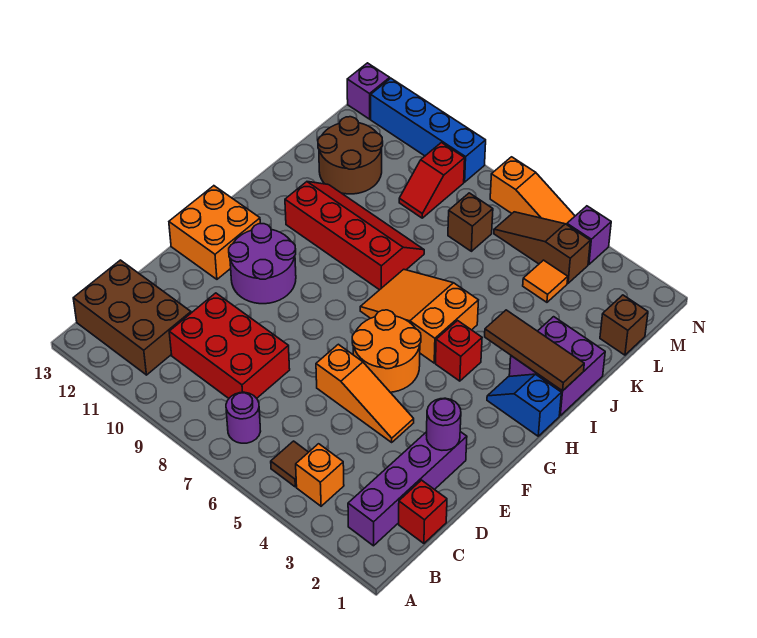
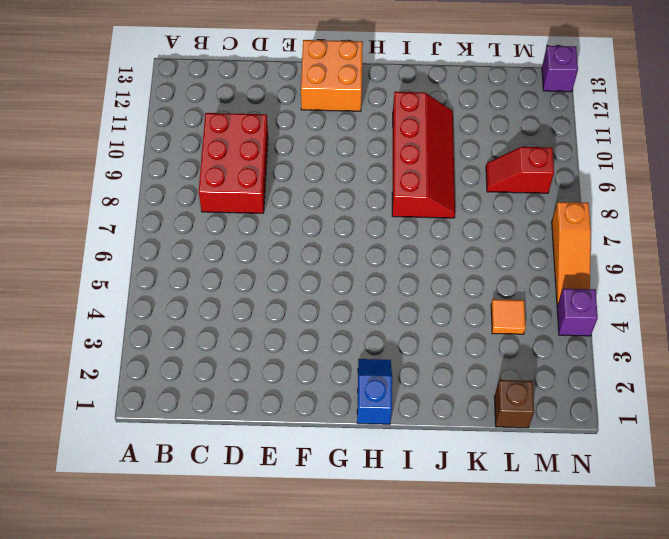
none -> purple 1x4 brick [348,432,467,546]
none -> orange 1x1 brick [296,444,344,506]
none -> brown 1x1 tile [271,441,308,487]

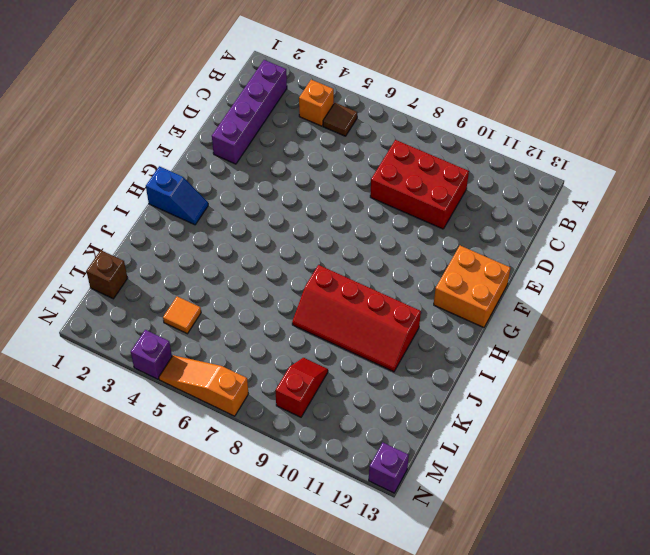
none -> purple 1x1 round brick [226,392,261,443]
none -> brown 2x3 brick [73,260,191,375]
none -> red 1x1 brick [399,480,447,543]

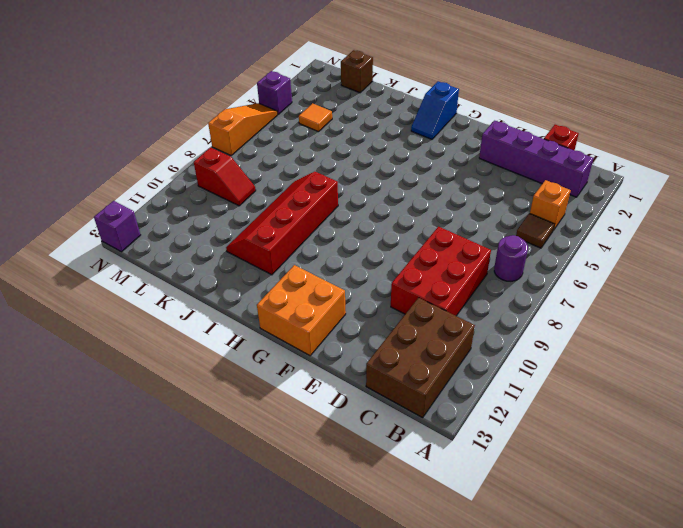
none -> orange 1x3 slope [316,344,414,442]
none -> orange 2x2 round brick [352,310,421,392]
none -> purple 2x2 round brick [229,224,296,304]

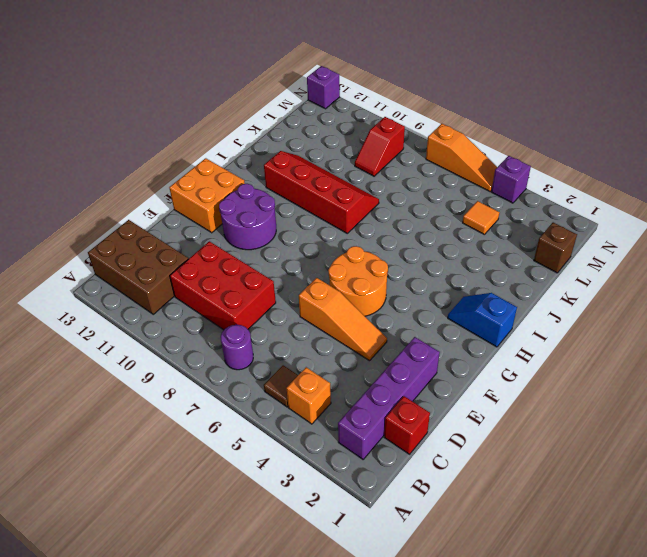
none -> red 1x1 brick [436,321,482,381]
none -> orange 2x3 slope [360,269,478,363]
none -> purple 2x2 brick [509,317,605,415]

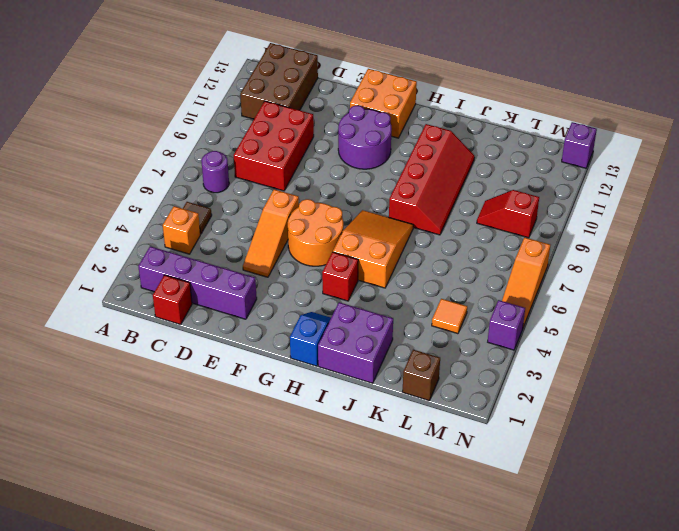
none -> brown 2x2 round brick [318,117,383,194]
none -> brown 1x1 brick [448,193,493,251]
none -> brown 1x3 slope [494,212,590,283]

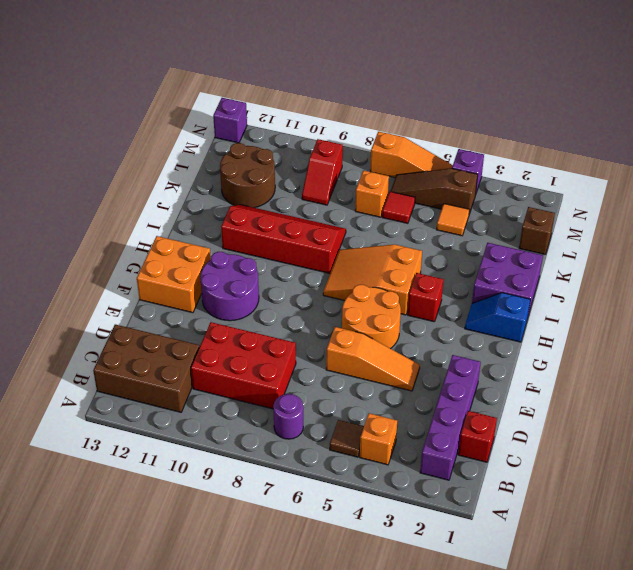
red 1x1 tile [382,192,415,223] -> none
orange 1x1 brick [355,170,389,217] -> brown 1x1 brick [448,193,493,251]
none -> blue 1x4 brick [371,78,486,182]
none -> purple 1x1 round brick [426,398,461,450]
none -> brown 1x3 tile [485,310,584,391]

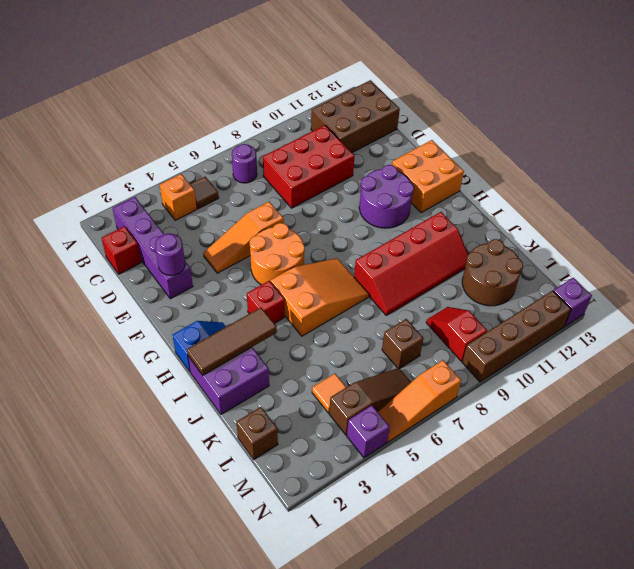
brown 1x4 brick [462,291,571,382] -> blue 1x4 brick [371,78,486,182]

